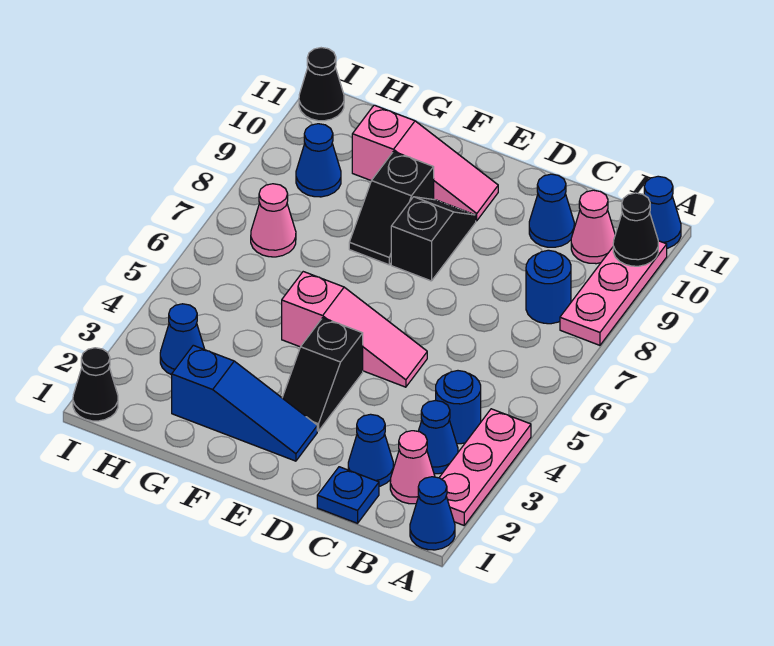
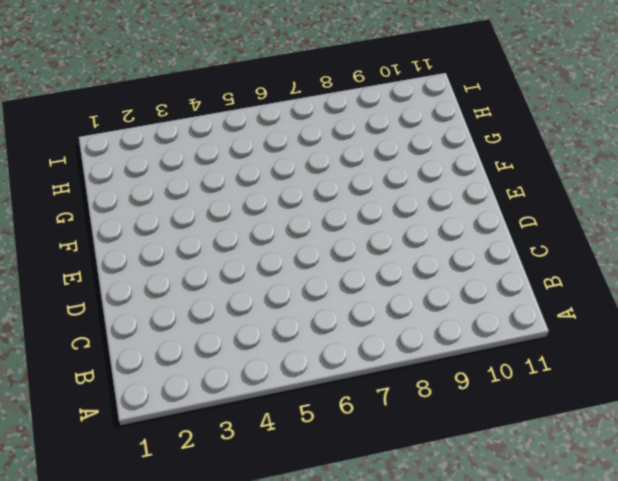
none -> blue 1x1 cone [410,477,455,550]
none -> pink 1x3 plate [439,409,531,525]
none -> pink 1x3 plate [560,241,667,345]

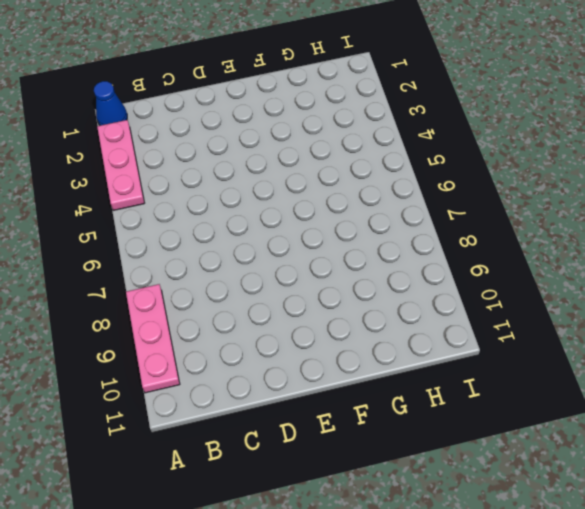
none -> blue 1x1 cone [644,176,681,248]
none -> pink 1x1 cone [390,431,435,504]
none -> blue 1x1 cone [418,400,458,474]

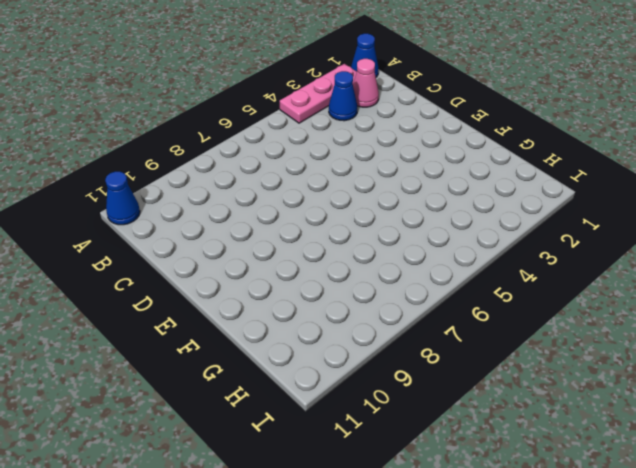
none -> pink 1x3 plate [560,241,667,345]
none -> blue 1x1 round brick [436,371,481,444]
none -> blue 1x1 round brick [526,250,571,324]

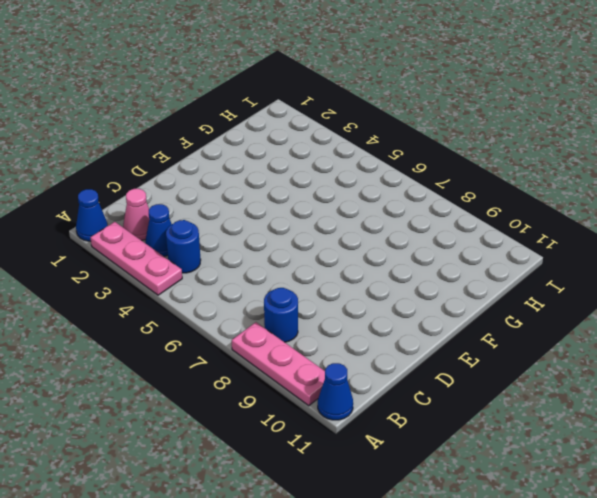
none -> pink 1x1 cone [571,190,615,264]
none -> blue 1x1 plate [317,467,379,523]
none -> blue 1x1 cone [348,414,393,486]

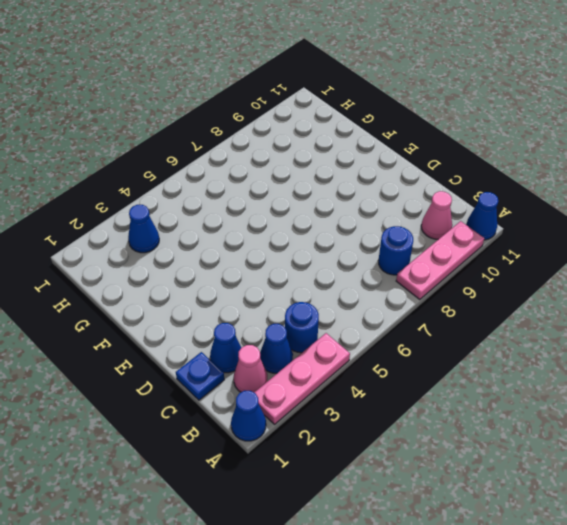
none -> blue 1x1 cone [529,174,574,247]
none -> pink 1x3 slope [282,272,427,387]
none -> blue 1x3 slope [172,345,317,461]

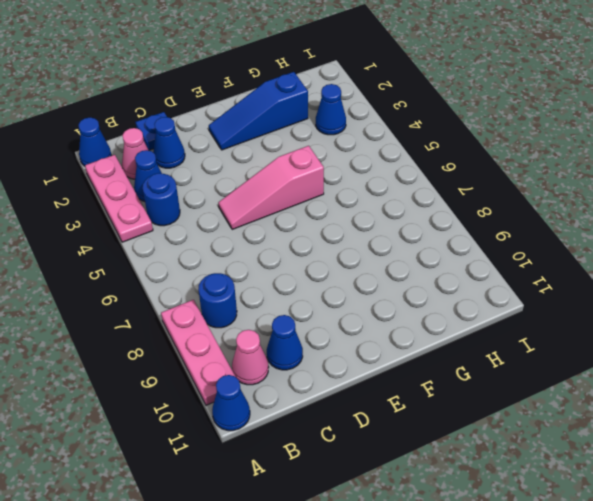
none -> black 1x2 slope [282,318,363,431]
none -> black 1x2 slope [391,197,476,281]
none -> pink 1x3 slope [352,105,498,221]

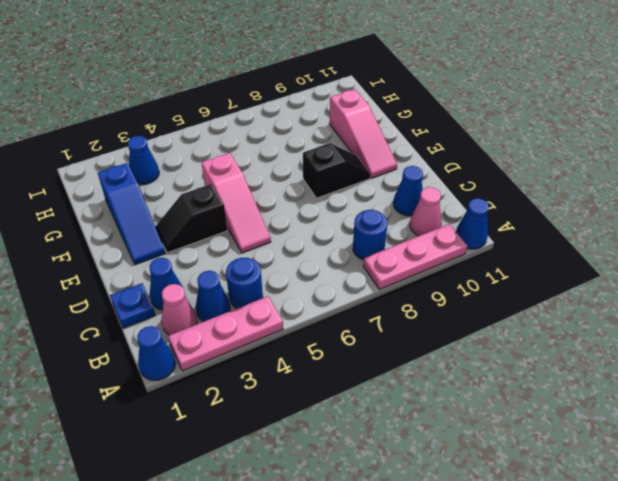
none -> black 1x2 slope [349,151,434,265]
none -> pink 1x1 cone [251,184,296,257]
none -> blue 1x1 cone [296,124,341,197]

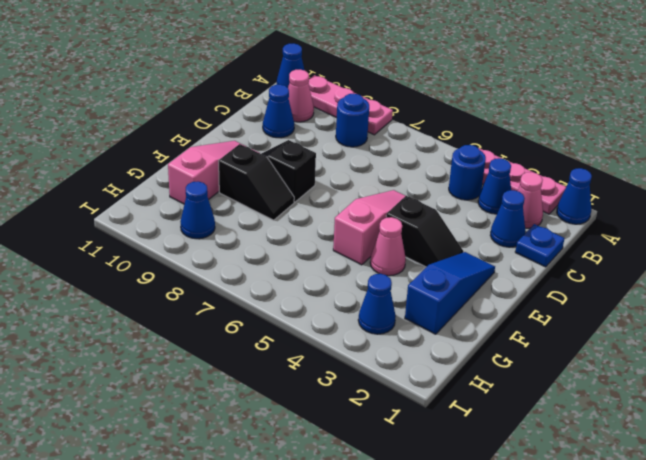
pink 1x1 cone [370,217,406,276] -> pink 1x1 cone moved to [251,184,296,257]
none -> black 1x1 cone [73,348,118,421]
none -> black 1x1 cone [299,48,344,121]
none -> black 1x1 cone [613,193,658,266]

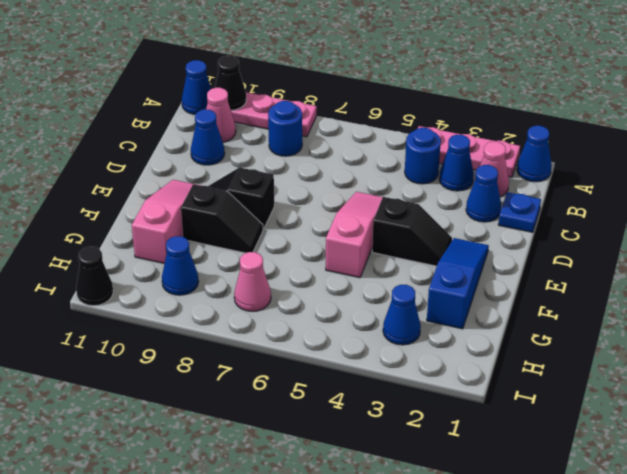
none -> black 1x1 cone [73,348,118,421]

